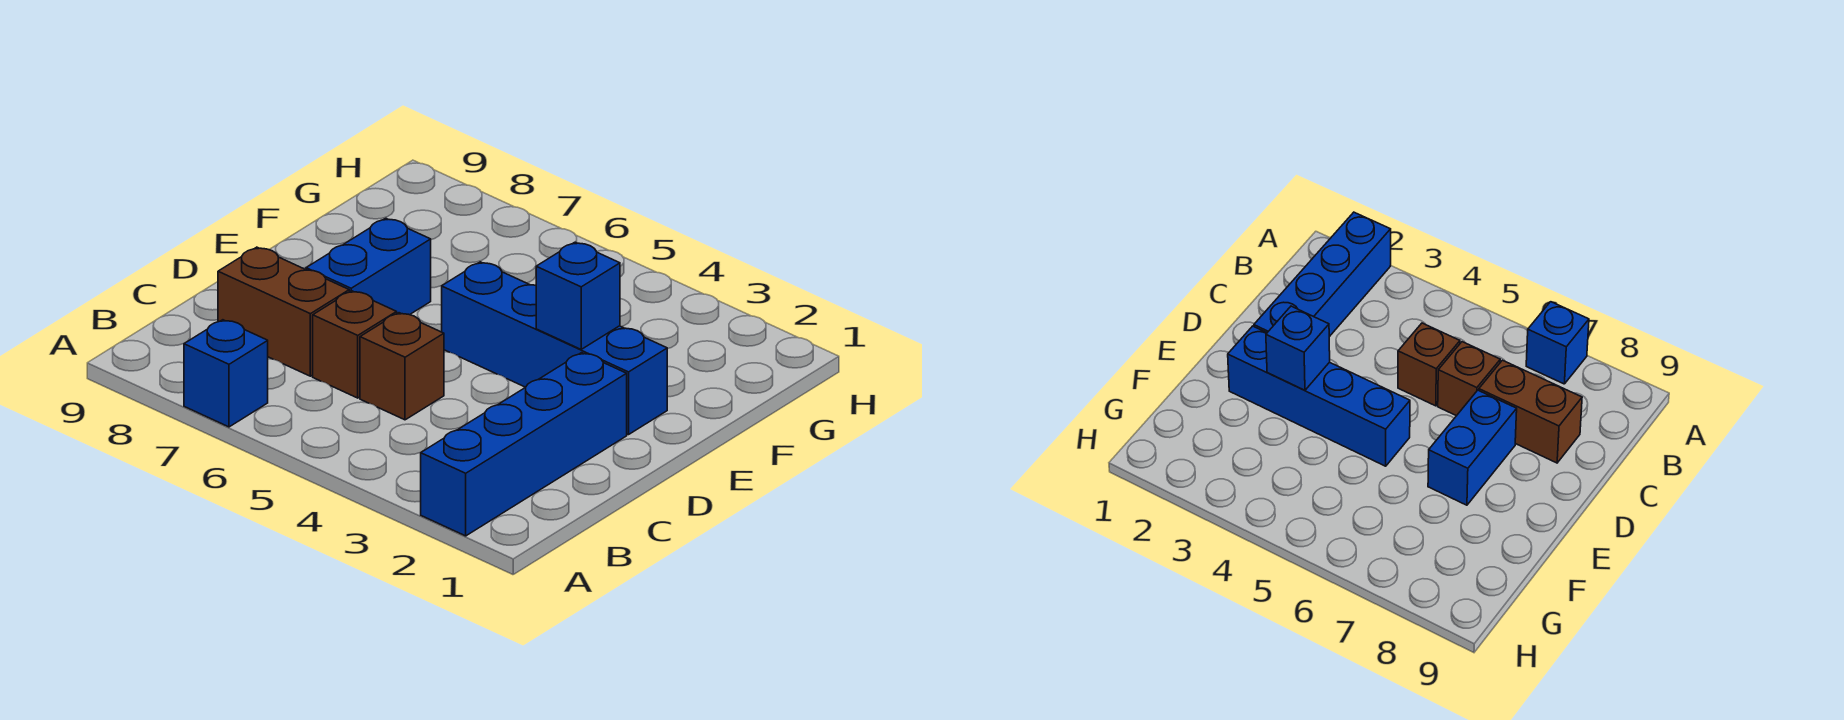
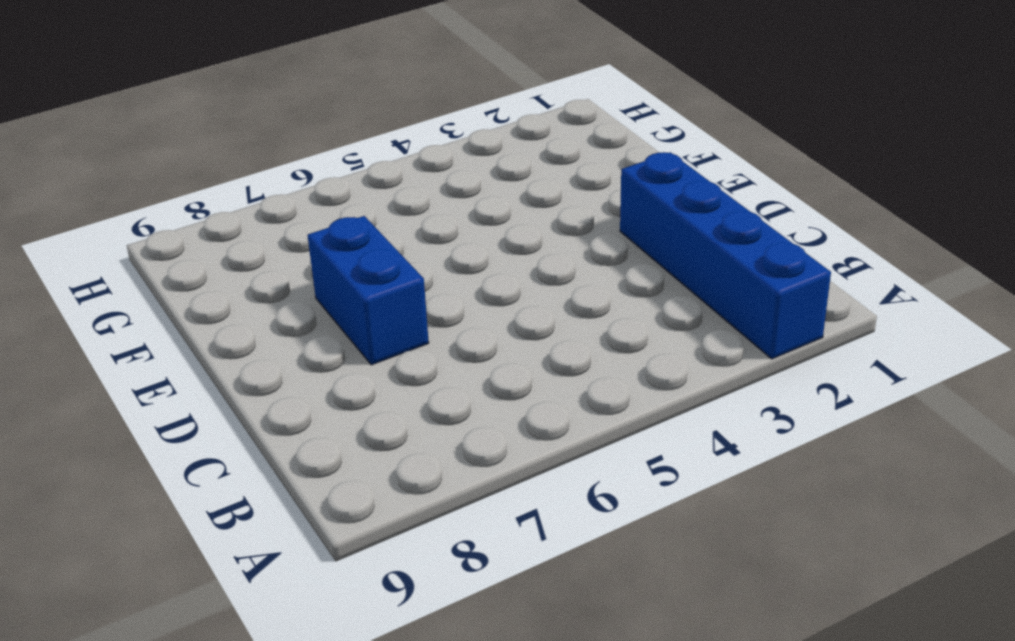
none -> blue 1x1 brick [184,320,268,427]
none -> brown 1x1 brick [360,313,444,420]

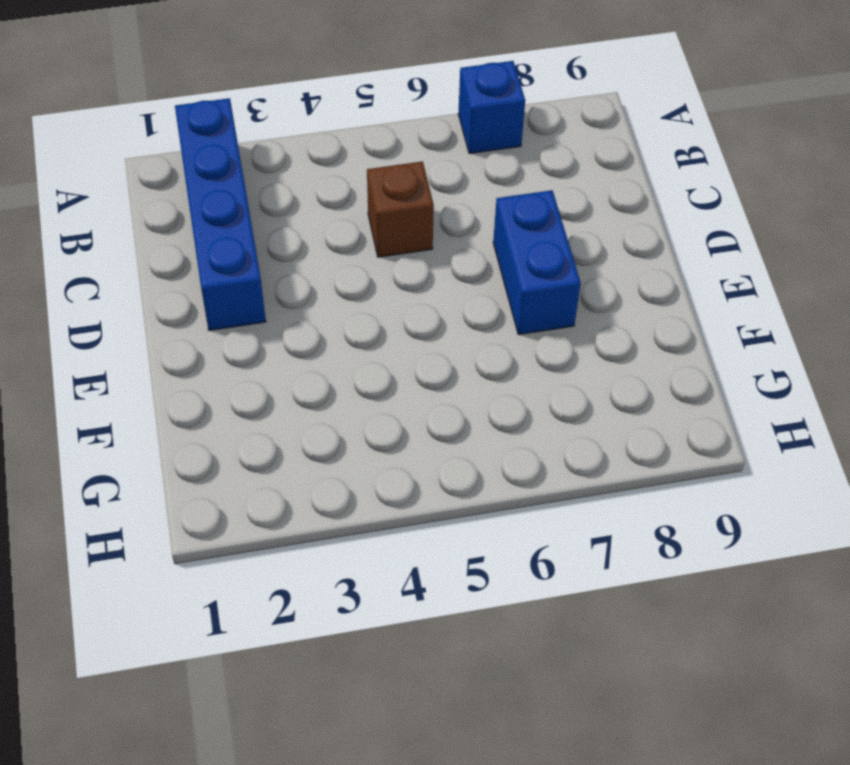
none -> brown 1x1 brick [313,291,397,398]
none -> brown 1x2 brick [218,247,349,376]

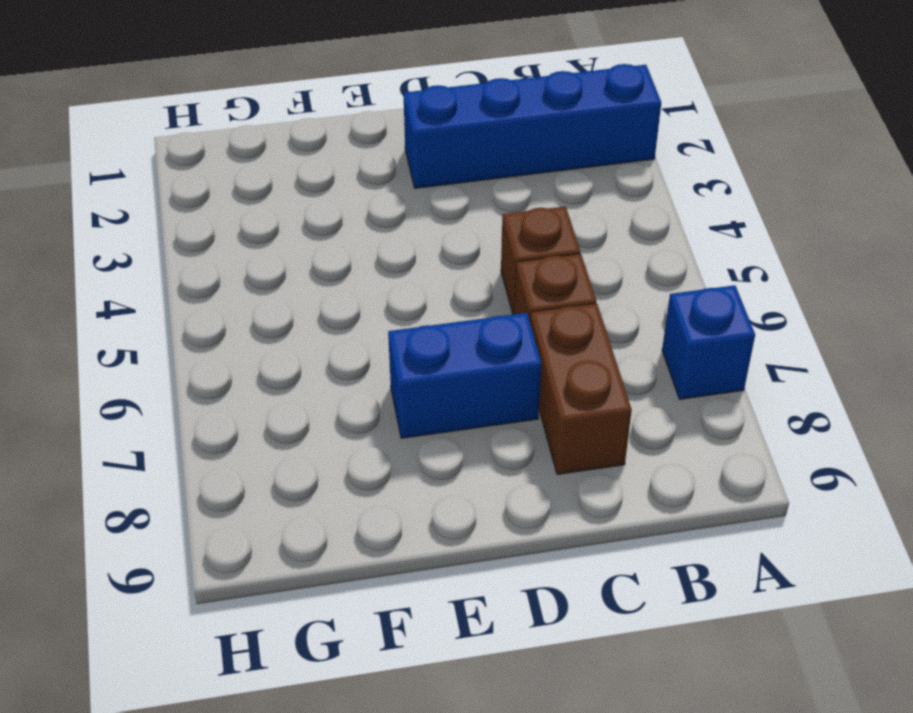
none -> blue 1x4 brick [442,262,667,435]
none -> blue 1x1 brick [536,242,620,349]

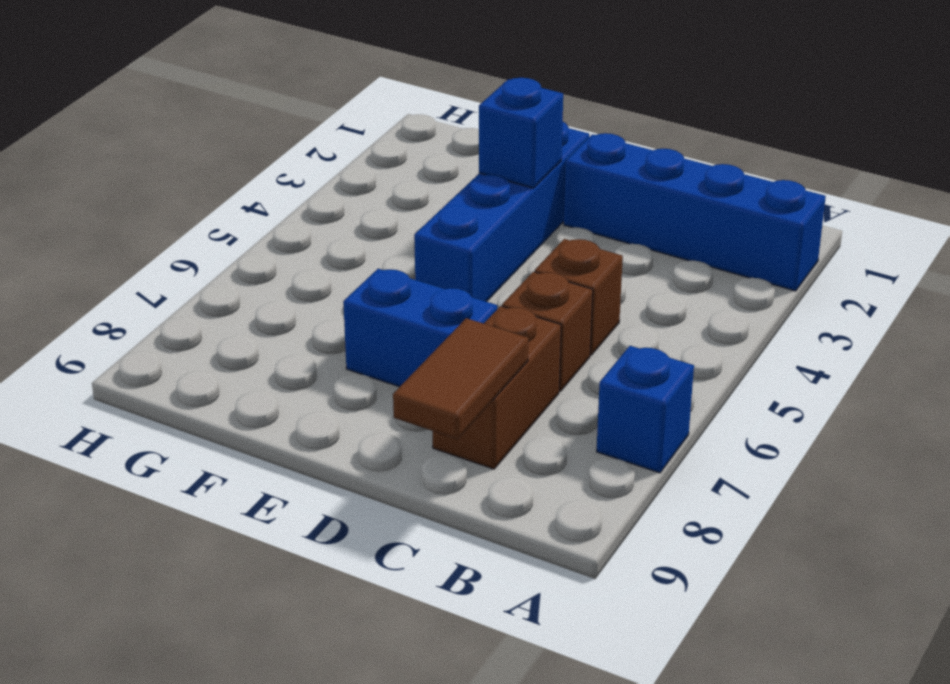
brown 1x2 tile [393,318,528,439] -> none

